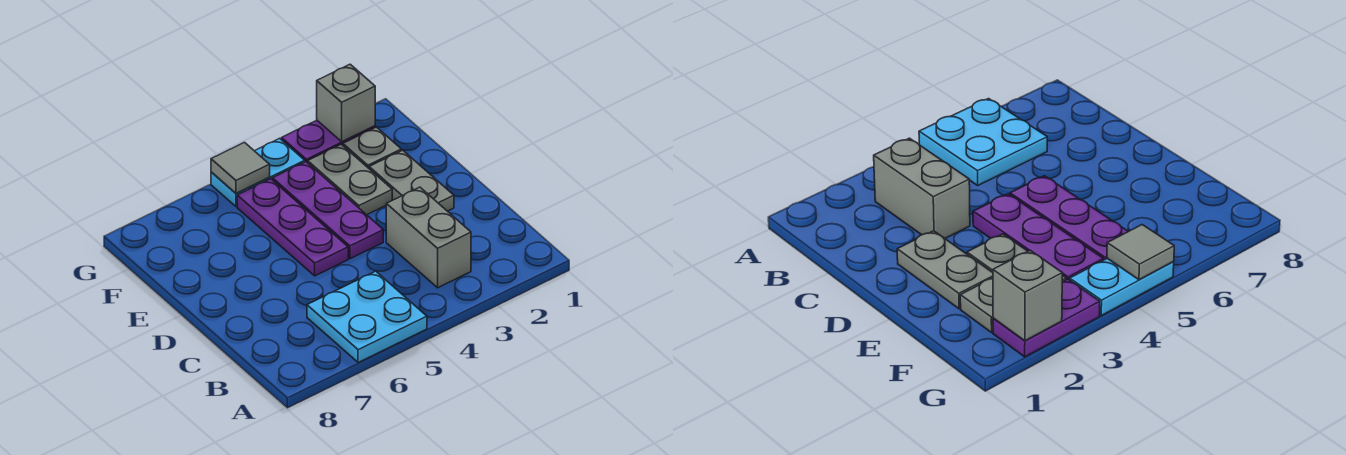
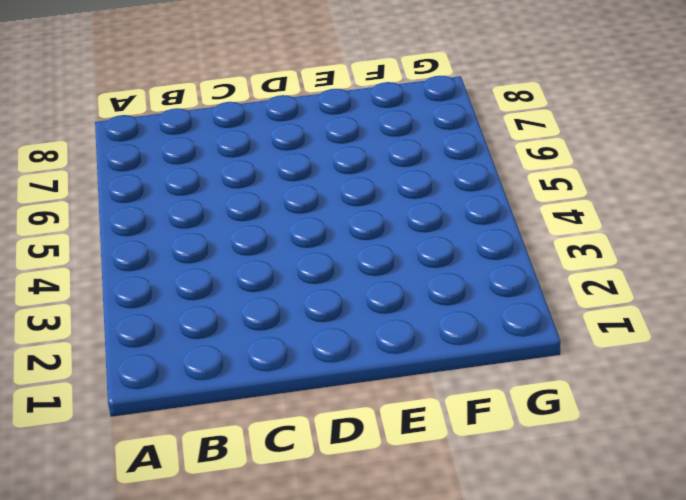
none -> cyan 2x2 plate [307,271,427,363]
none -> grey 1x2 brick [386,187,471,288]

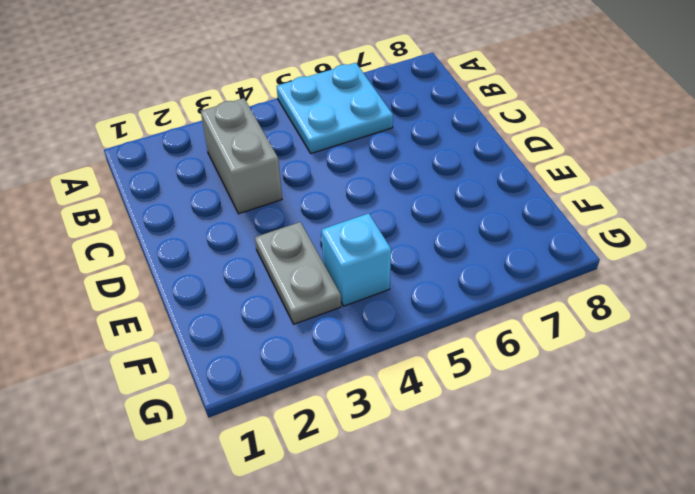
cyan 1x1 brick [322,213,391,306] -> purple 1x3 plate [272,162,383,259]
none -> grey 1x2 plate [369,150,454,211]
none -> purple 1x3 plate [237,179,348,276]

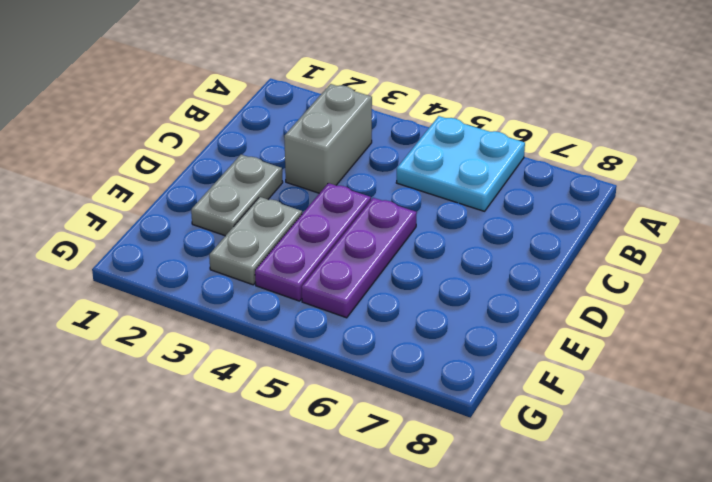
none -> grey 1x1 plate [343,127,401,168]
none -> purple 1x2 plate [281,120,375,163]

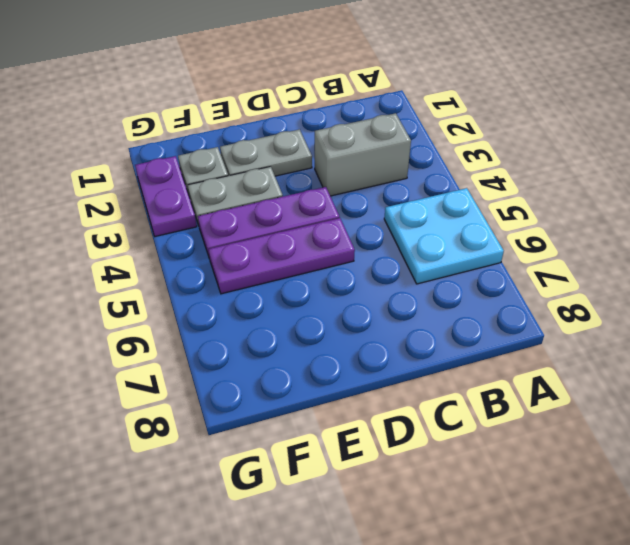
none -> cyan 1x2 plate [211,138,305,207]
none -> grey 1x1 brick [317,64,375,142]

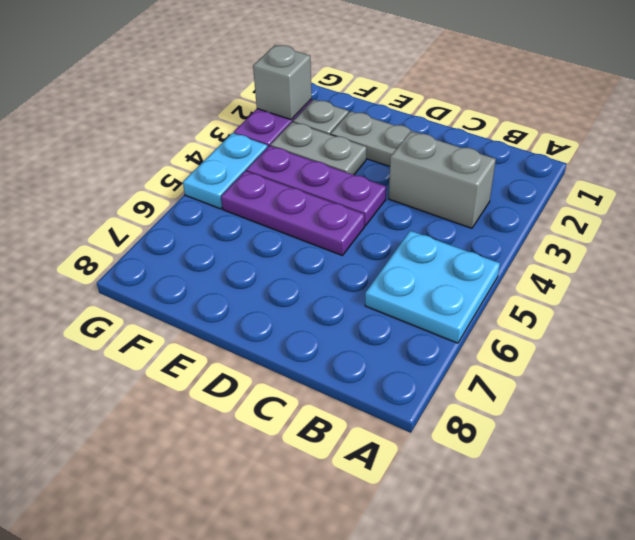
none -> grey 1x1 tile [211,142,270,193]

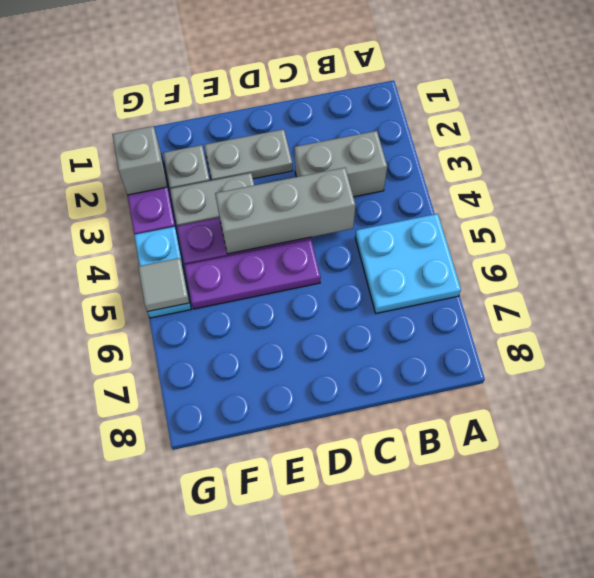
grey 1x3 brick [215,168,355,254] -> none

